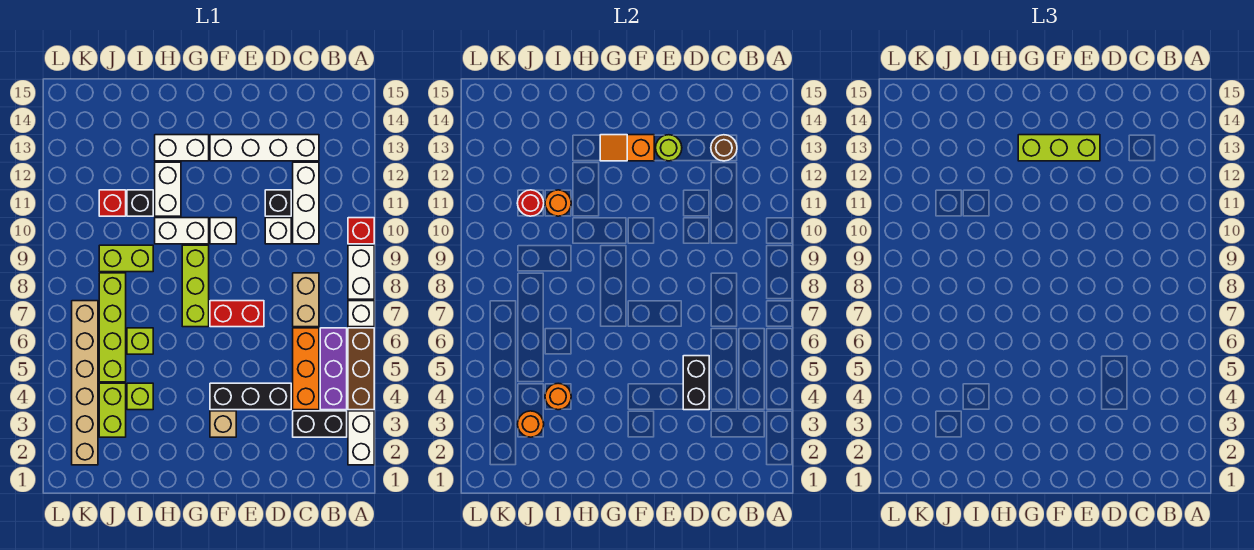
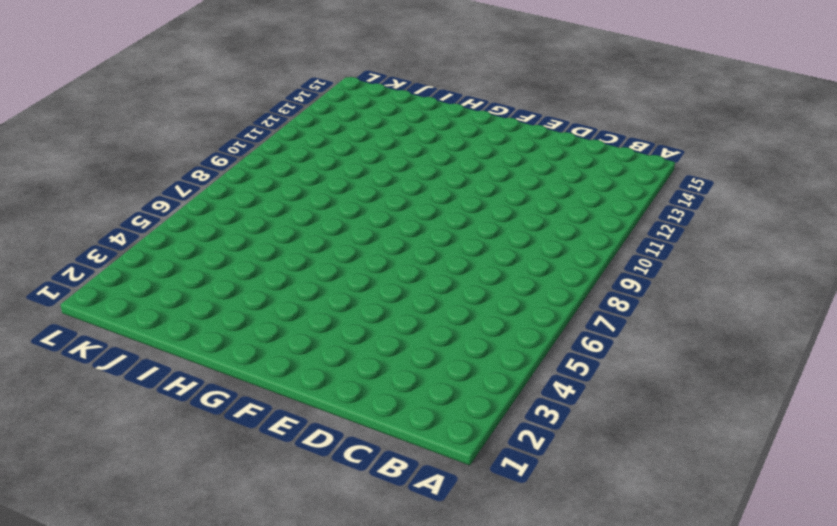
none -> white 1x2 brick [348,411,374,465]
none -> brown 1x3 brick [348,328,374,410]
none -> white 1x1 brick [348,301,374,327]
none -> white 1x2 brick [348,245,374,299]

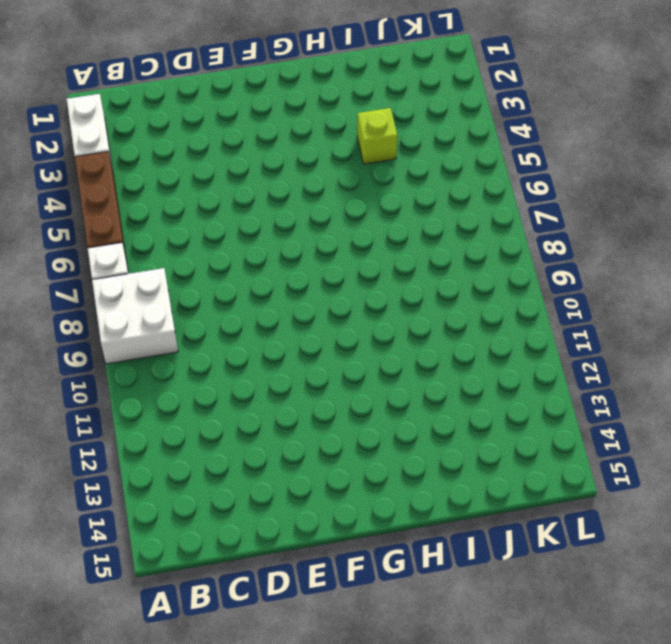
white 2x2 brick [92,268,178,364] -> white 1x2 brick [348,245,374,299]
none -> red 1x1 brick [348,218,374,244]
none -> black 1x2 brick [293,411,347,437]
none -> purple 1x3 brick [320,328,347,410]
none -> orange 1x3 brick [293,328,319,410]

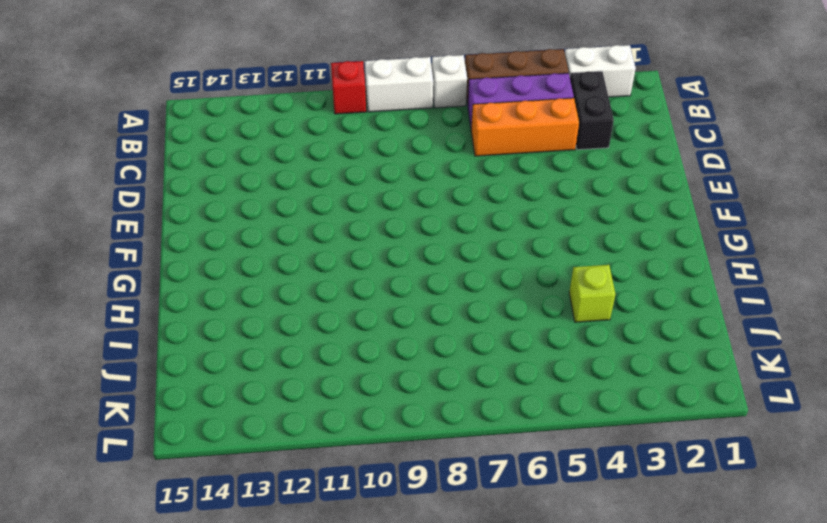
none -> tan 1x2 brick [293,273,319,327]
none -> white 1x3 brick [293,162,319,244]
none -> white 1x4 brick [210,135,319,161]
none -> black 1x3 brick [210,383,291,410]

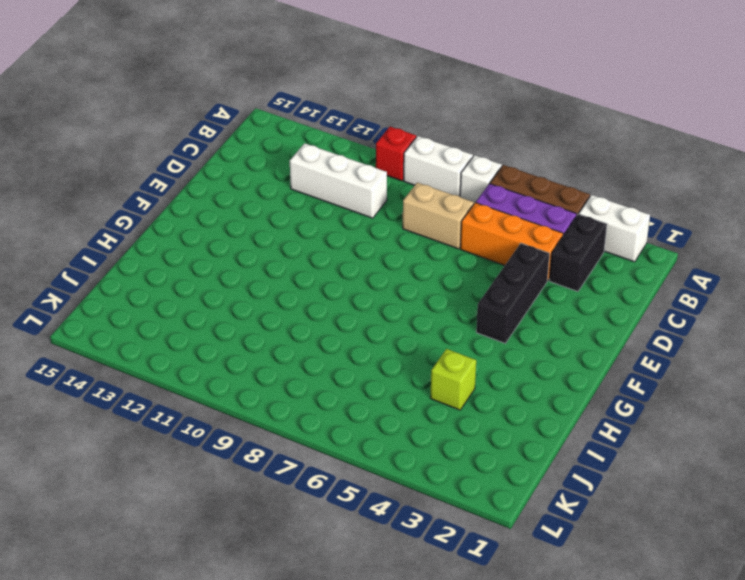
none -> white 1x4 brick [210,135,319,161]
none -> white 1x1 brick [265,218,291,244]
none -> black 1x1 brick [265,190,291,216]
none -> red 1x2 brick [210,301,264,327]

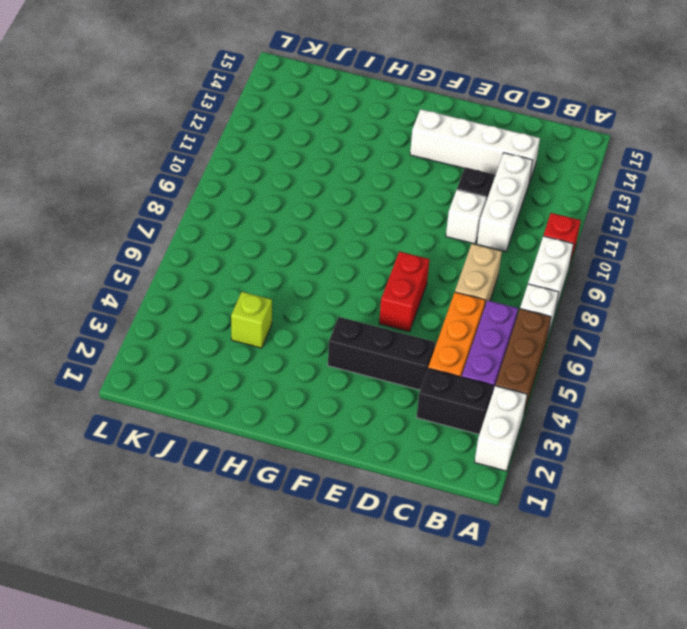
red 1x2 brick [379,251,429,331] -> red 1x2 brick turned to [210,301,264,327]
none -> tan 1x1 brick [210,411,236,437]
none -> white 1x1 brick [210,218,236,244]
none -> lime 1x3 brick [182,245,209,327]
none -> white 1x2 brick [155,218,209,244]

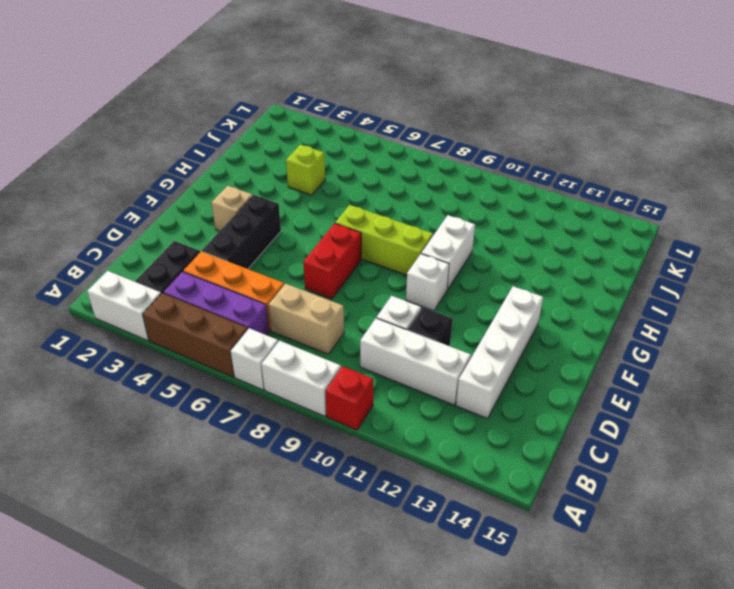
none -> white 1x2 brick [155,135,209,161]
none -> white 1x2 brick [155,162,181,216]
none -> lime 1x1 brick [127,328,153,354]
none -> lime 1x2 brick [99,245,153,272]

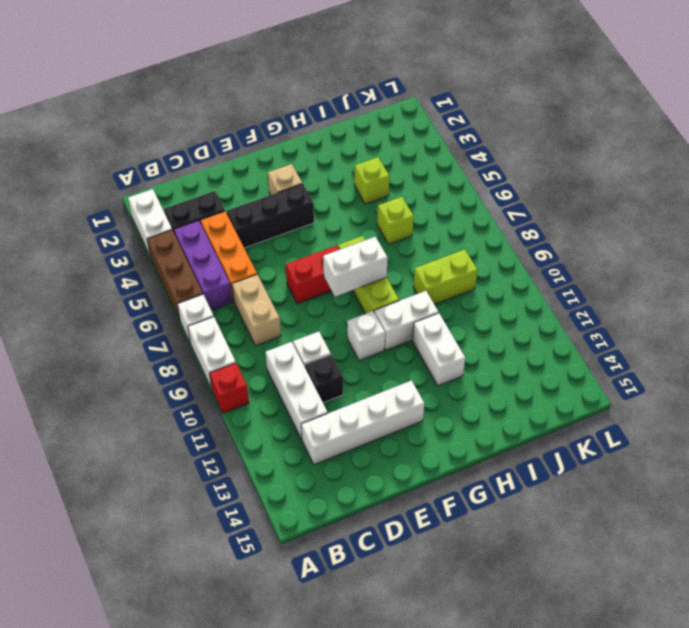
white 1x2 brick [323,237,388,297] -> white 1x2 brick moved to [155,135,209,161]
none -> black 1x1 brick [127,190,153,216]
none -> lime 1x2 brick [99,383,126,437]
none -> lime 1x4 brick [99,273,126,382]
none -> red 1x1 brick [99,190,126,216]

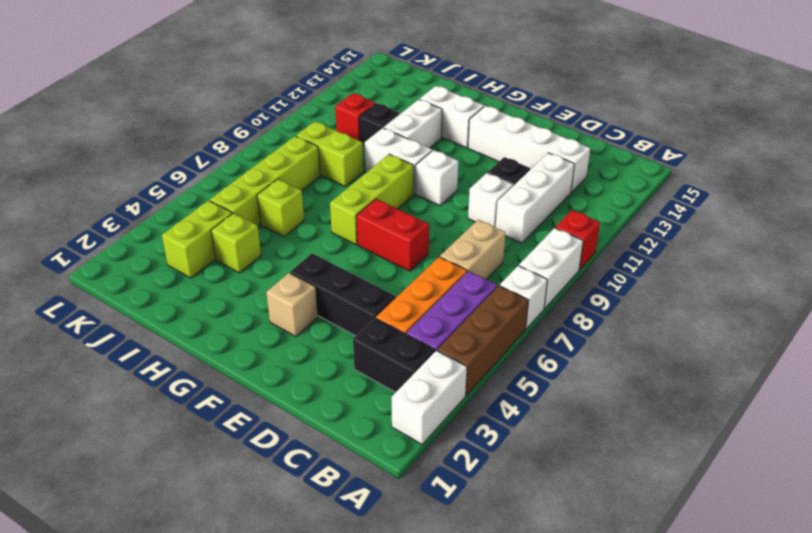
none -> tan 1x6 brick [72,301,98,465]
none -> brown 1x1 round brick [711,135,737,161]
none -> black 1x2 brick [683,356,709,410]
none -> lime 1x1 round brick [656,135,682,161]

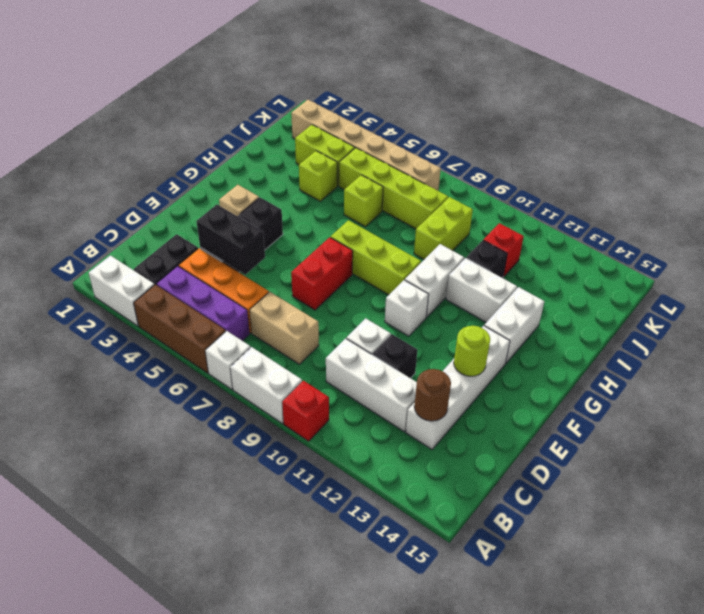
none -> orange 1x2 slope [600,135,654,161]
none -> orange 1x1 round brick [545,383,571,410]
none -> orange 1x1 round brick [545,190,571,216]
none -> orange 1x1 round brick [517,411,544,437]

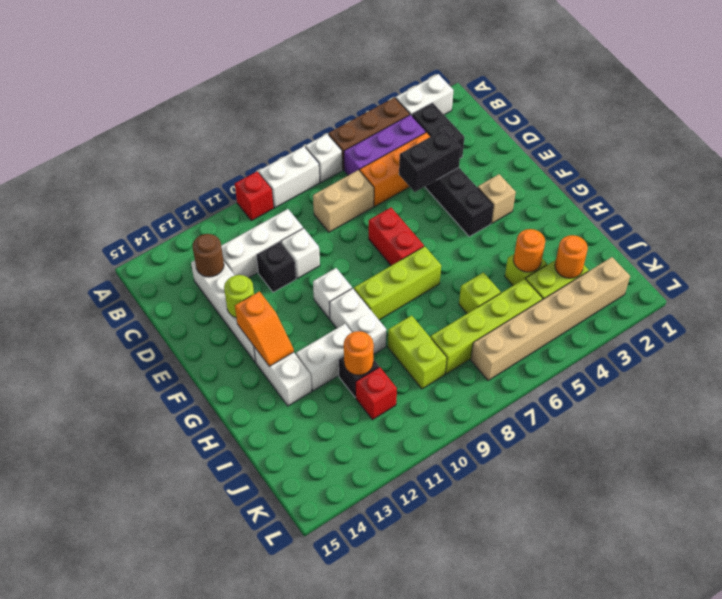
none -> red 1x1 round brick [517,190,544,216]
none -> lime 1x3 brick [1018,135,1100,161]

